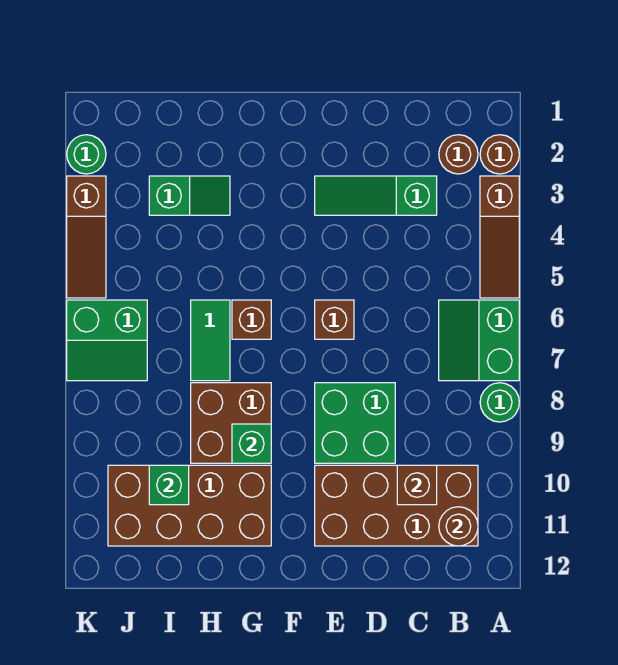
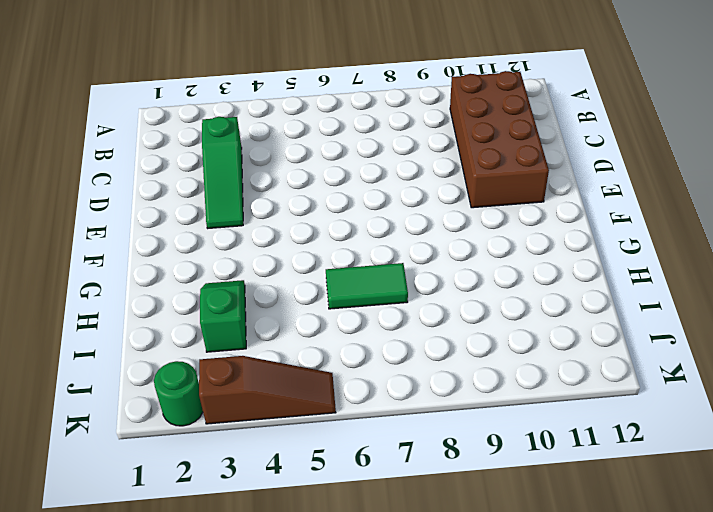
none -> brown 1x1 round brick [480,135,519,174]
none -> brown 1x3 slope [480,176,519,298]
none -> green 2x2 slope [439,300,519,381]

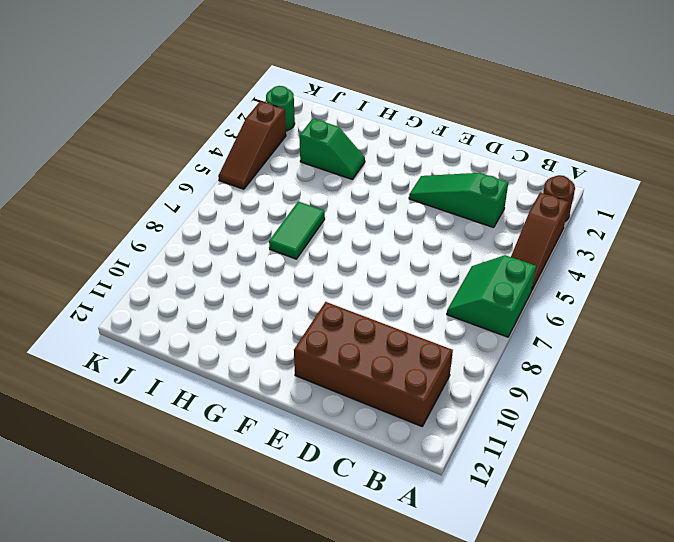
none -> green 1x1 round brick [480,383,519,422]
none -> brown 1x1 round brick [439,135,478,174]
none -> green 2x2 brick [315,383,395,463]

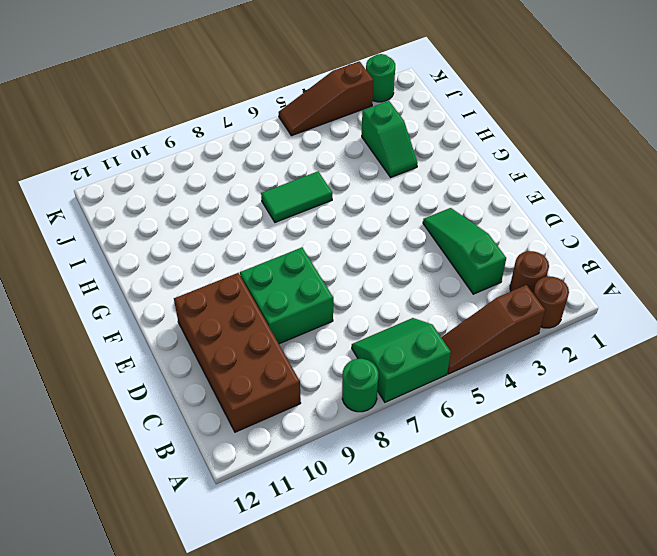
none -> brown 1x1 brick [315,300,354,339]
none -> brown 1x1 brick [232,300,271,339]
none -> brown 2x2 brick [191,383,271,463]

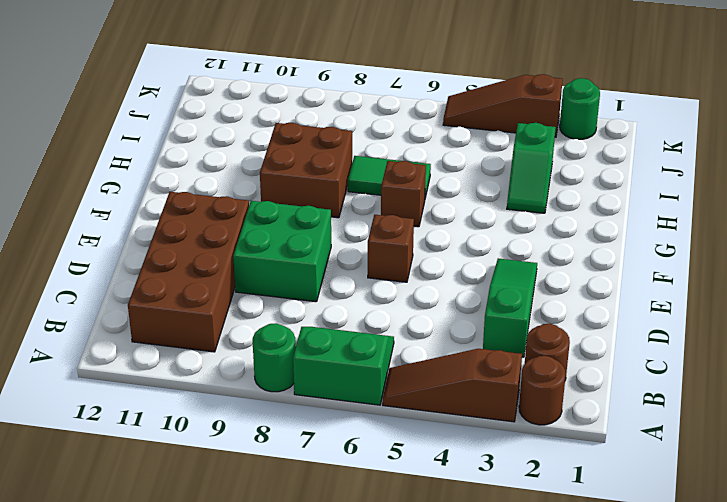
none -> brown 2x4 brick [108,465,271,546]
none -> green 2x2 slope [67,300,147,381]
none -> brown 1x1 round brick [439,507,478,546]

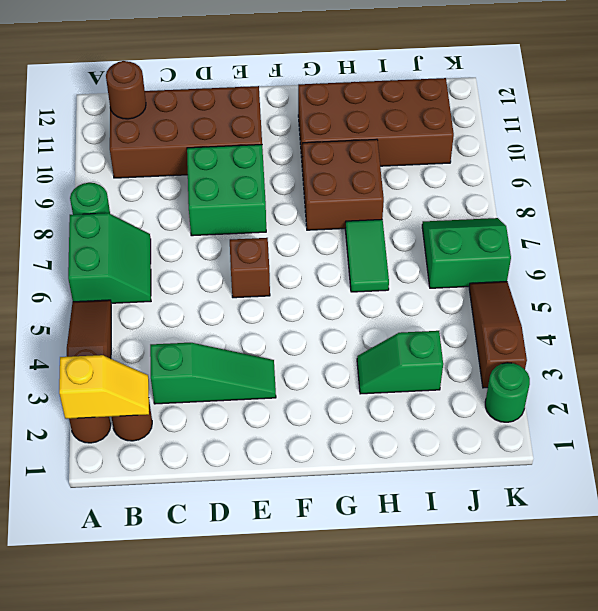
yellow 1x2 slope [59,355,149,419] -> none
none -> brown 1x1 brick [232,300,271,339]
none -> brown 1x1 brick [397,465,437,505]
none -> green 1x1 brick [232,424,271,463]

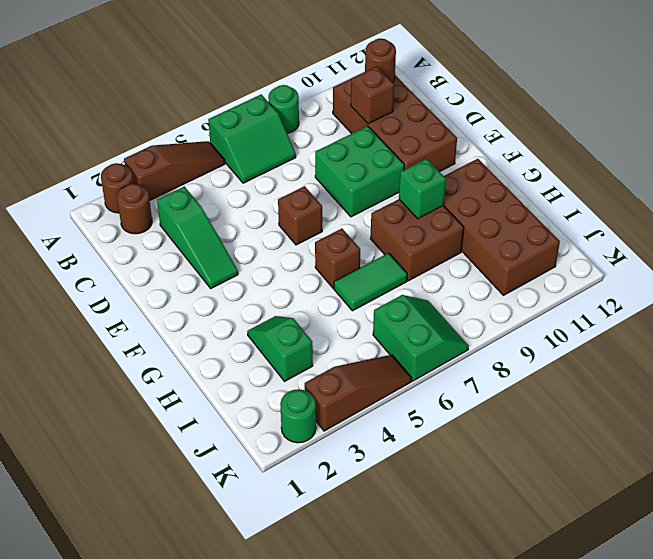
none -> green 1x1 brick [149,465,189,505]

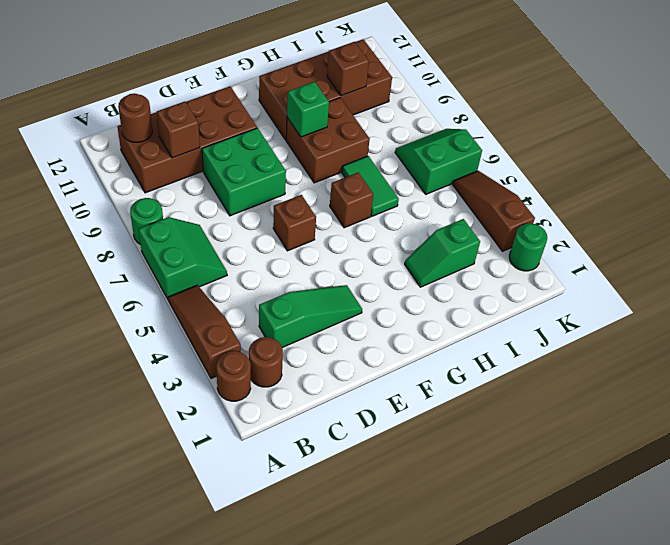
brown 1x1 brick [327,42,369,96] -> green 1x1 brick [149,465,189,505]

